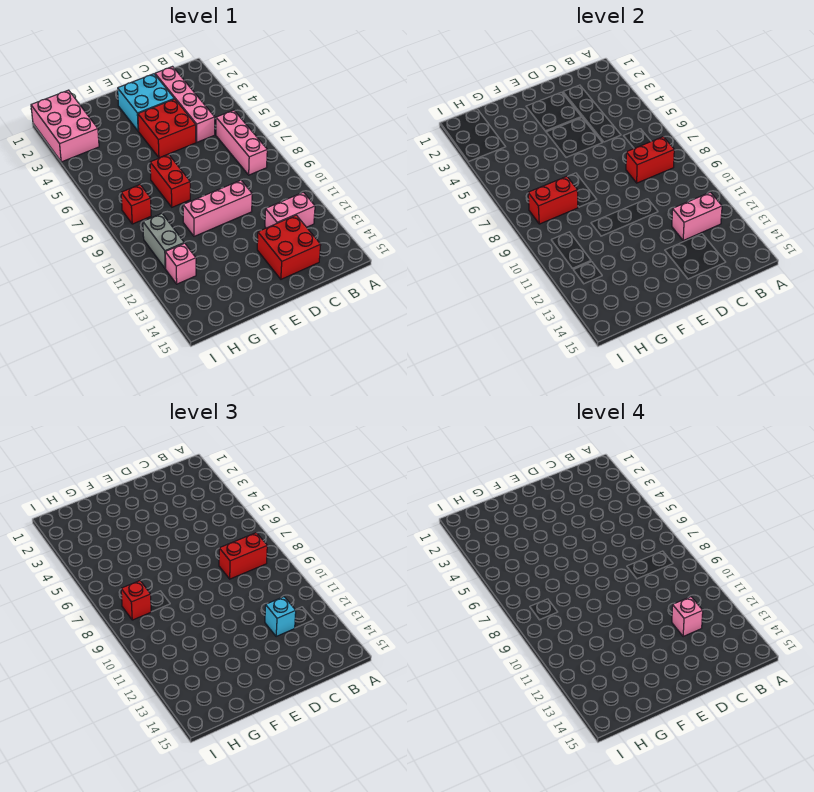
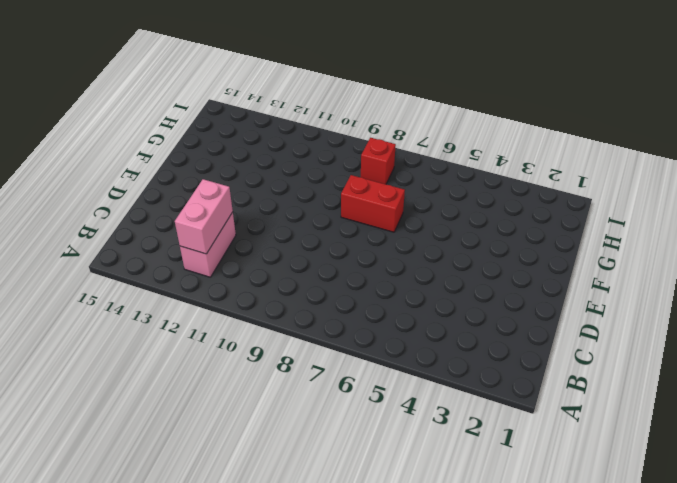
none -> pink 1x3 brick [216,110,267,175]
none -> pink 1x4 brick [155,67,215,142]
none -> red 2x2 brick [257,215,321,279]

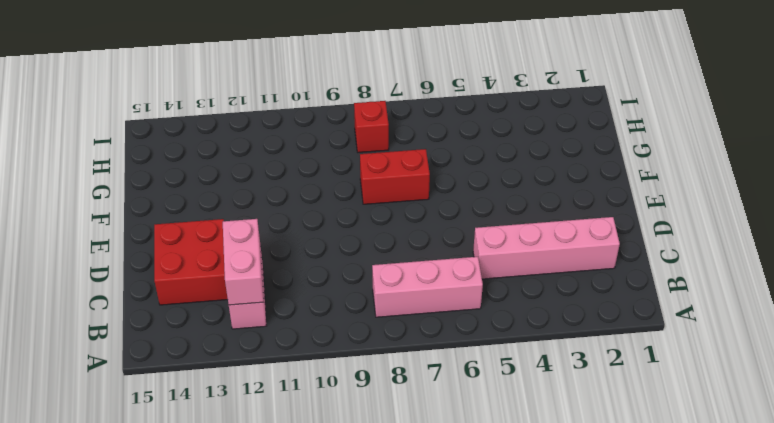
none -> cyan 2x2 brick [118,74,174,131]
none -> red 2x2 brick [138,99,196,158]
none -> pink 1x3 brick [183,180,252,236]

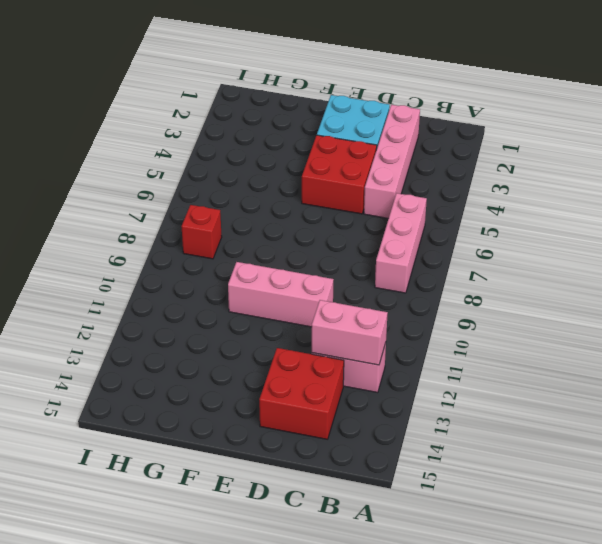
none -> red 1x2 brick [150,154,190,207]
none -> pink 2x3 brick [31,90,99,162]
none -> grey 1x2 brick [143,214,184,269]

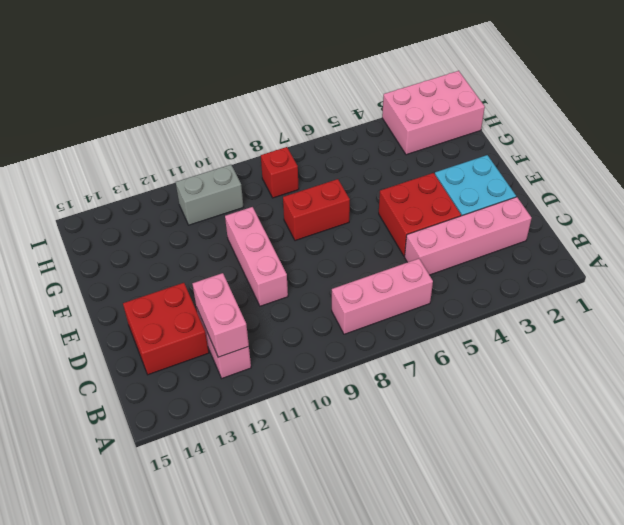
none -> pink 1x1 brick [165,243,196,284]
none -> red 1x2 brick [626,137,674,183]
none -> red 1x2 brick [528,176,578,224]

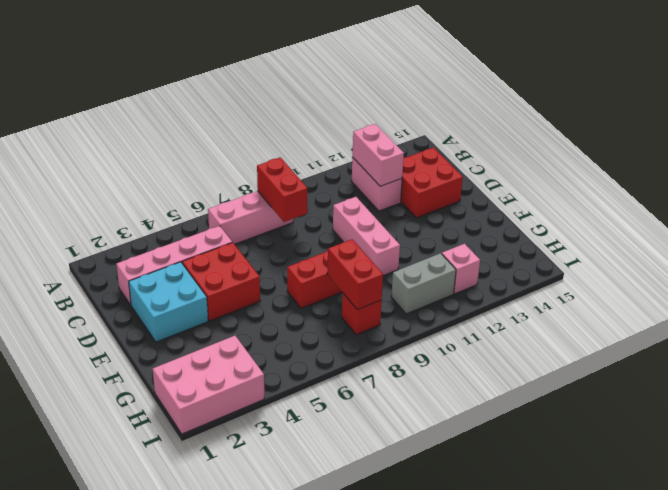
none -> red 1x2 brick [219,533,267,579]
none -> cyan 1x1 brick [265,597,296,636]
none -> red 1x1 brick [121,581,151,620]

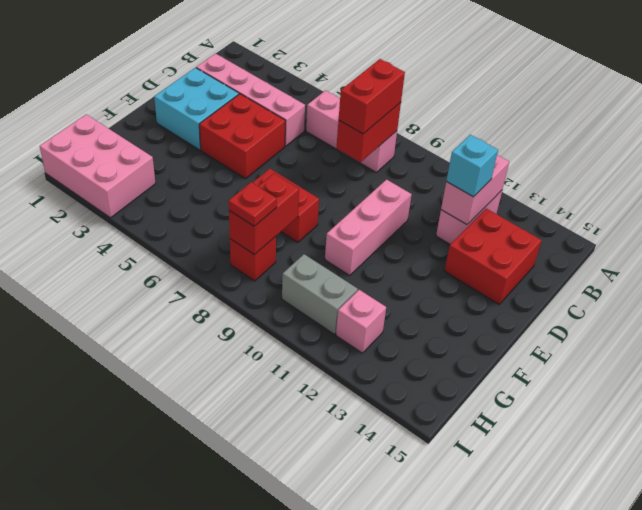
red 1x1 plate [229,182,277,226] -> red 1x1 brick [121,581,151,620]
none -> pink 1x1 brick [672,597,703,636]

